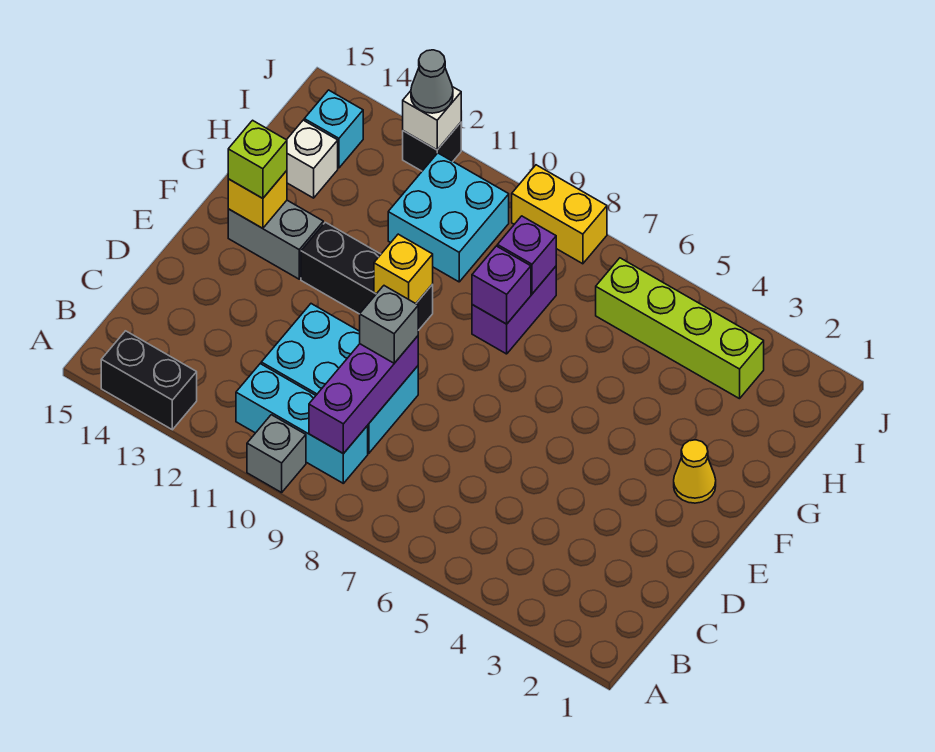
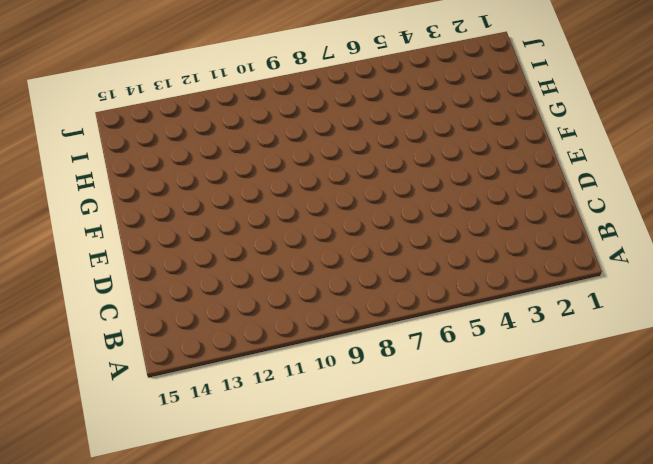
none -> grey 1x1 brick [247,415,306,493]
none -> black 1x2 brick [101,331,197,430]
none -> cyan 1x3 brick [236,364,368,483]

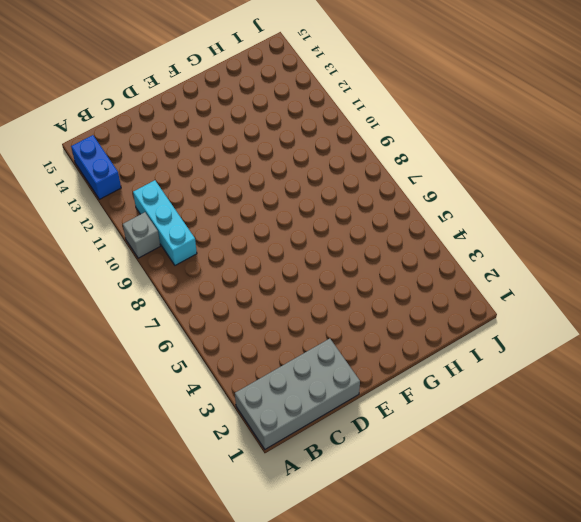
grey 2x4 brick [235,339,360,449] -> none
blue 1x2 brick [71,135,121,199] -> black 1x2 brick [101,331,197,430]
none -> cyan 2x3 brick [261,304,418,453]
none -> yellow 1x1 cone [674,440,716,503]
none -> black 1x3 brick [301,222,433,331]

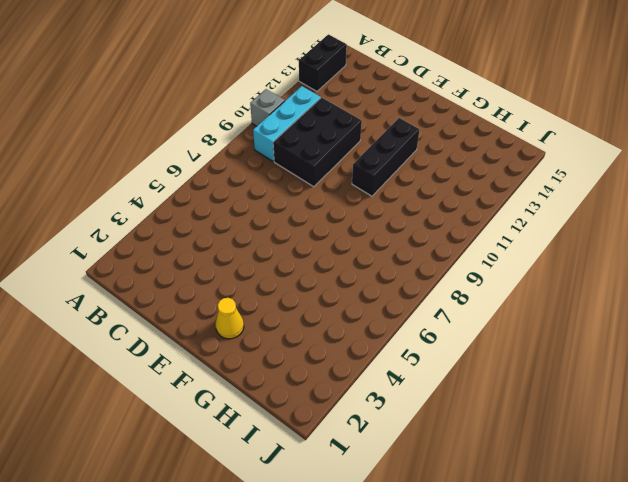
black 2x3 brick [273,97,362,187] -> cyan 2x3 brick [261,304,418,453]
none -> grey 1x2 brick [228,200,323,279]
none -> purple 1x2 brick [472,266,556,354]
none -> cyan 2x2 brick [388,153,509,282]

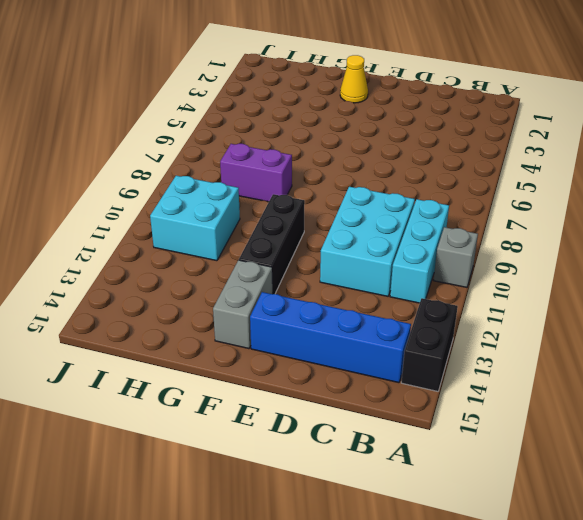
blue 1x4 brick [250,292,411,383] -> none
none -> white 1x1 brick [287,120,338,198]
none -> lime 1x4 brick [596,258,764,399]
none -> cyan 1x1 brick [304,90,363,168]

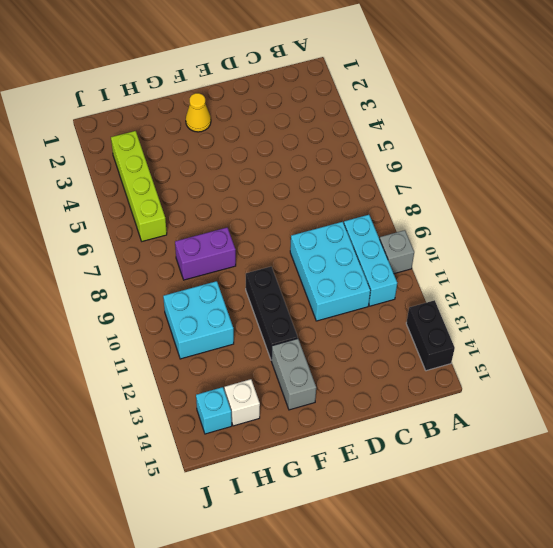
none -> yellow 1x2 brick [512,165,607,264]
none -> black 1x1 brick [403,123,461,171]
none -> purple 1x3 brick [309,336,418,454]

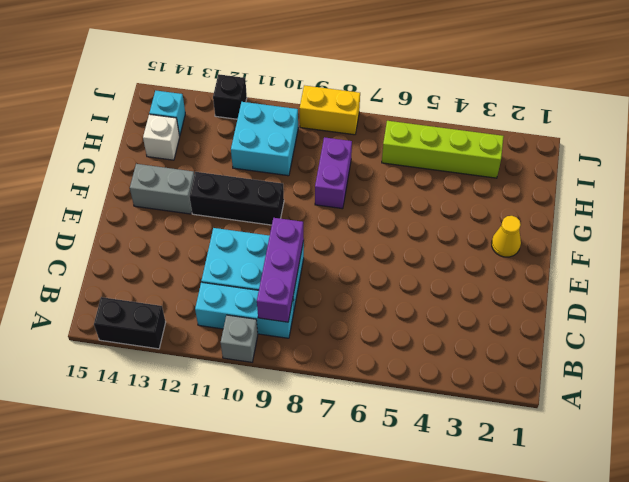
none -> yellow 1x1 brick [374,234,433,304]
none -> yellow 1x1 brick [228,171,287,228]
none -> purple 1x1 brick [472,246,531,324]

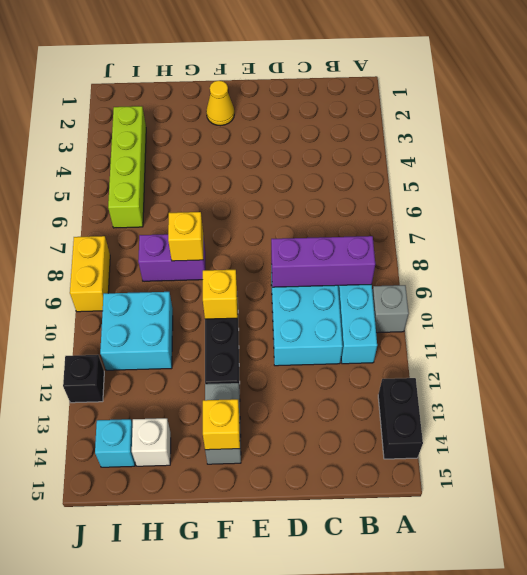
yellow 1x1 brick [168,212,203,261] -> purple 1x1 brick [472,246,531,324]
none -> purple 1x1 brick [497,216,556,294]
none -> white 1x1 brick [403,87,461,150]
none -> grey 1x1 brick [360,286,418,363]

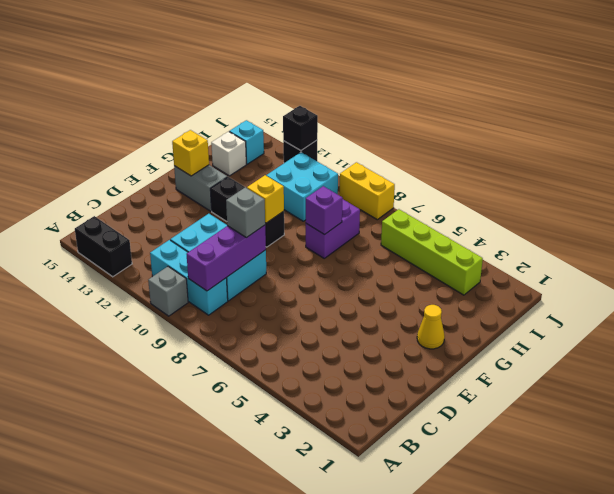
black 1x1 brick [283,106,318,151] -> white 1x1 brick [403,87,461,150]
none -> purple 1x1 brick [497,216,556,294]
none -> lime 1x1 brick [228,120,287,198]
none -> grey 1x1 cone [411,50,453,113]

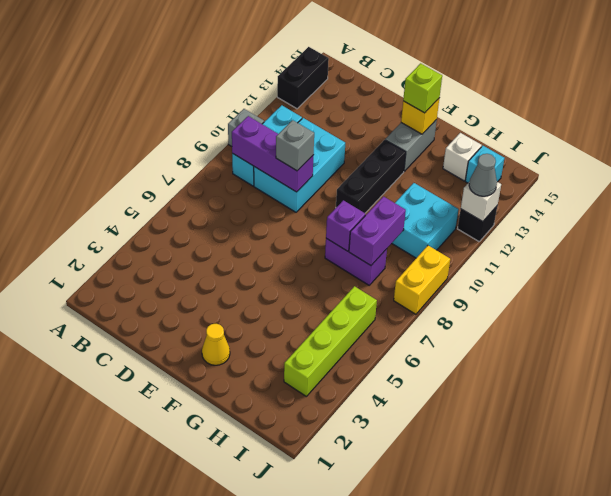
purple 1x2 brick [349,197,406,265] -> purple 1x1 brick [497,216,556,294]
none -> yellow 1x1 brick [374,234,433,304]

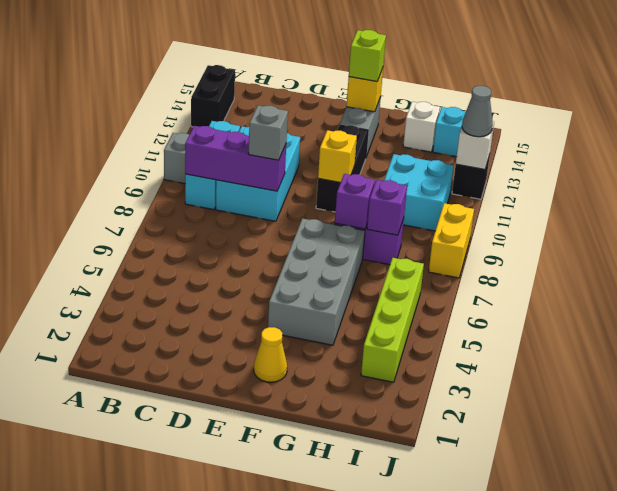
grey 2x4 brick [268,218,365,345] -> none

